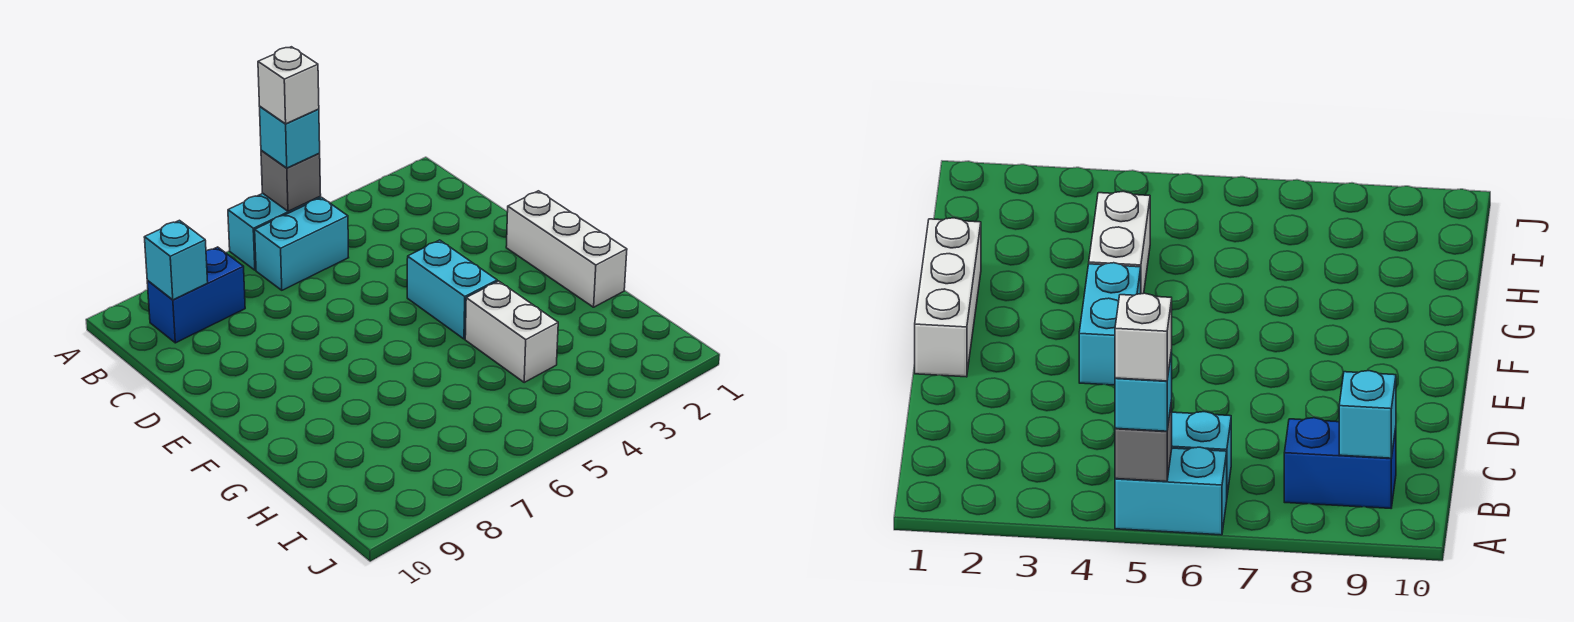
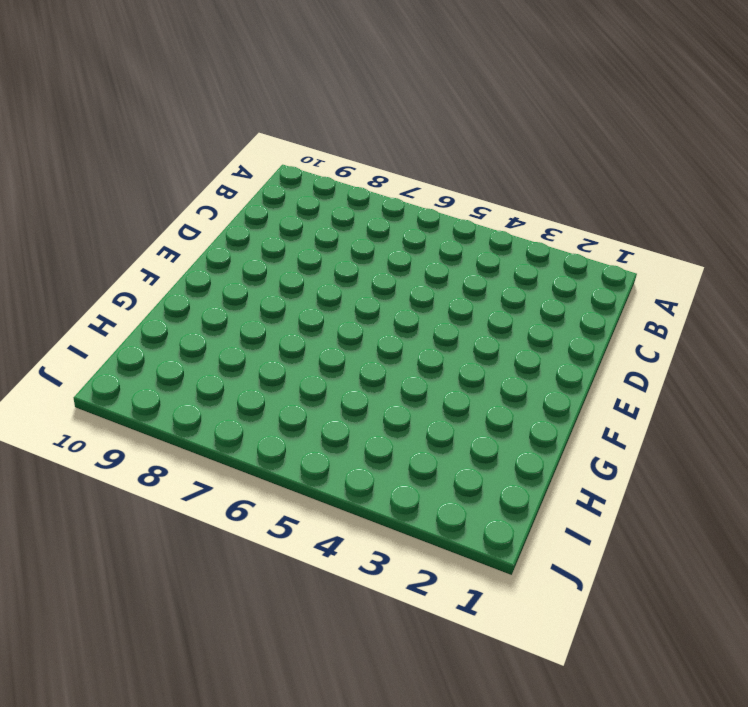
none -> cyan 1x2 brick [228,193,321,270]
none -> cyan 1x2 brick [255,198,349,290]

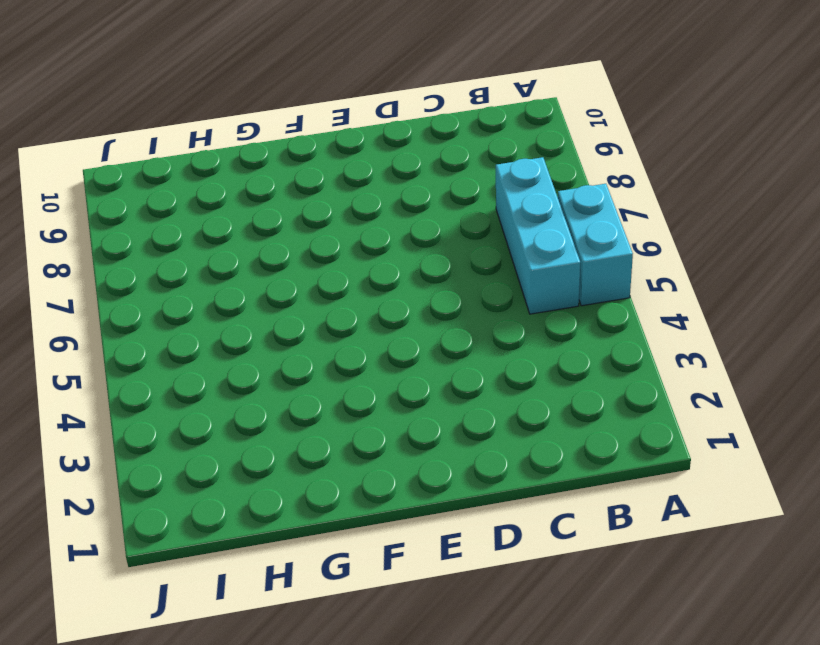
cyan 1x3 brick [496,157,580,314] -> cyan 1x2 brick [255,198,349,290]
none -> blue 1x2 brick [147,247,245,343]
none -> white 1x3 brick [506,191,627,307]

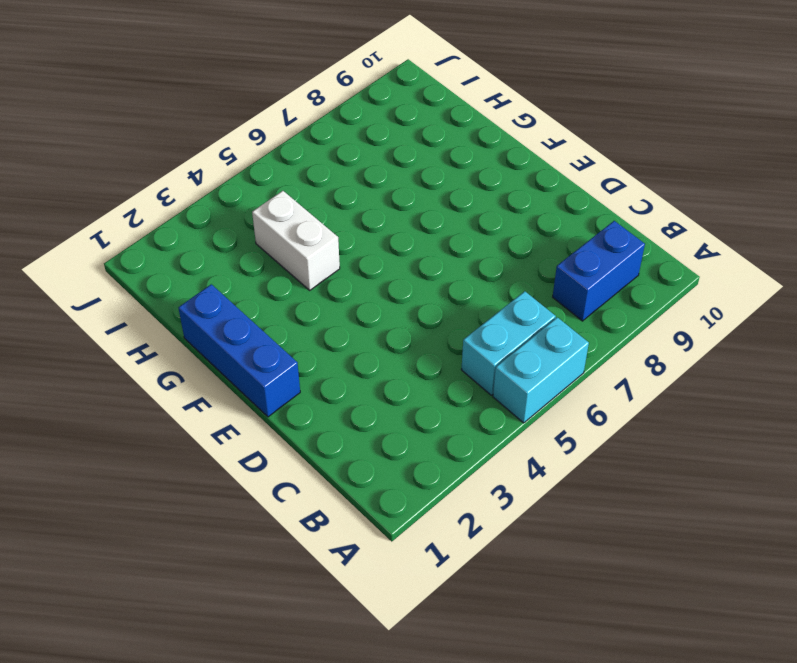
blue 1x3 brick [178,284,300,417] -> white 1x3 brick [506,191,627,307]
none -> cyan 1x2 brick [407,240,497,339]
none -> grey 1x1 brick [261,150,321,211]

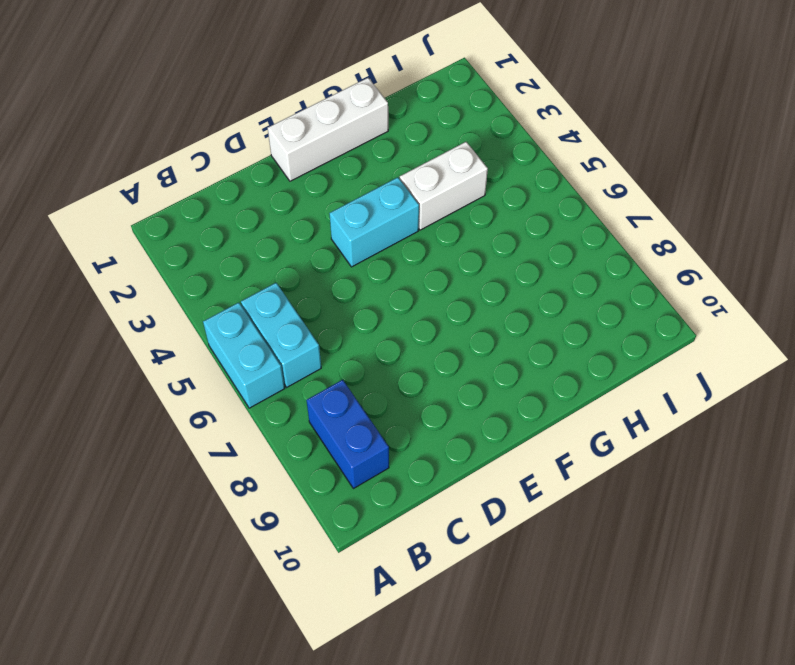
none -> grey 1x1 brick [261,150,321,211]
none -> cyan 1x1 brick [144,220,208,300]

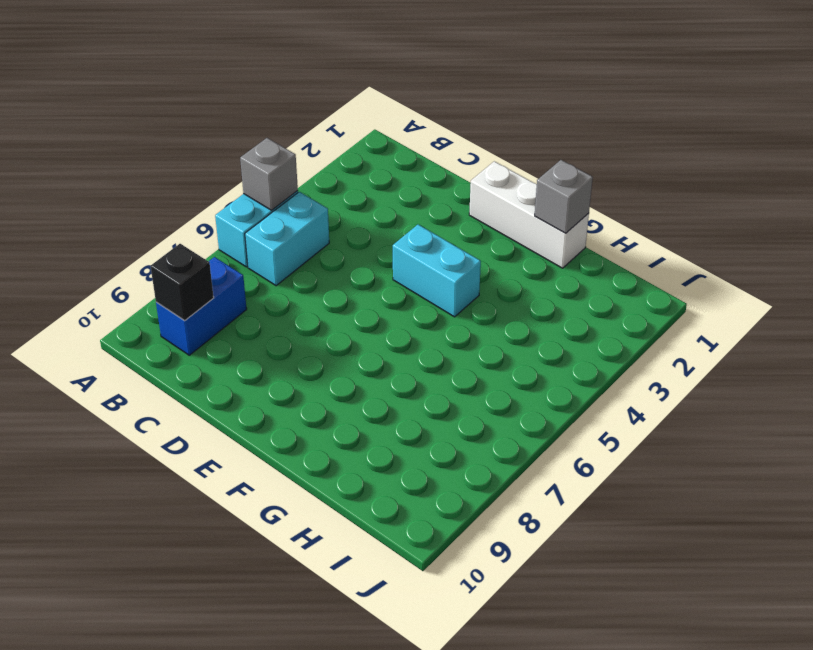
black 1x1 brick [151,244,214,321] -> cyan 1x1 brick [144,220,208,300]
grey 1x1 brick [535,160,593,233] -> none
none -> white 1x2 brick [465,281,558,382]
none -> cyan 1x1 brick [260,107,320,168]

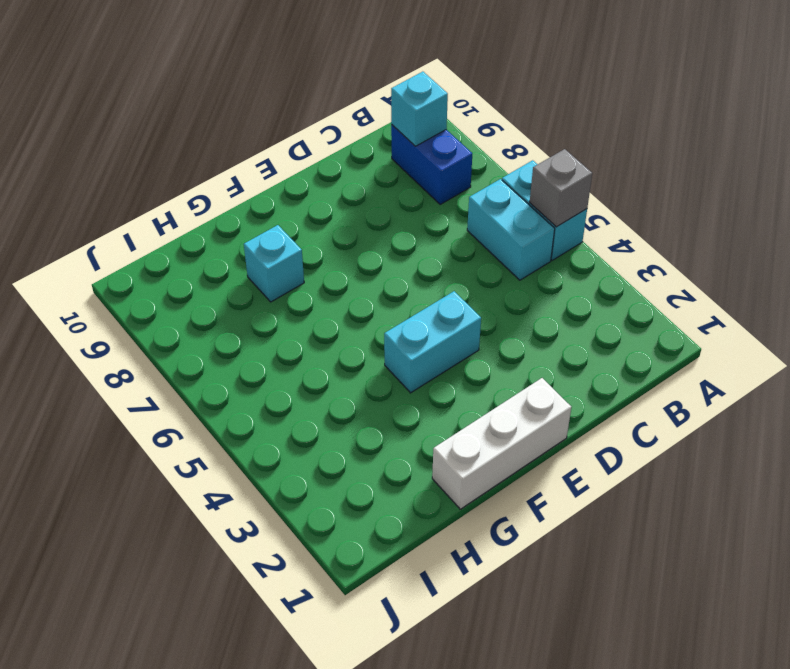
cyan 1x1 brick [244,225,304,302] -> cyan 1x1 brick moved to [260,107,320,168]
none -> white 1x2 brick [465,281,558,382]
none -> white 1x1 brick [258,47,319,124]

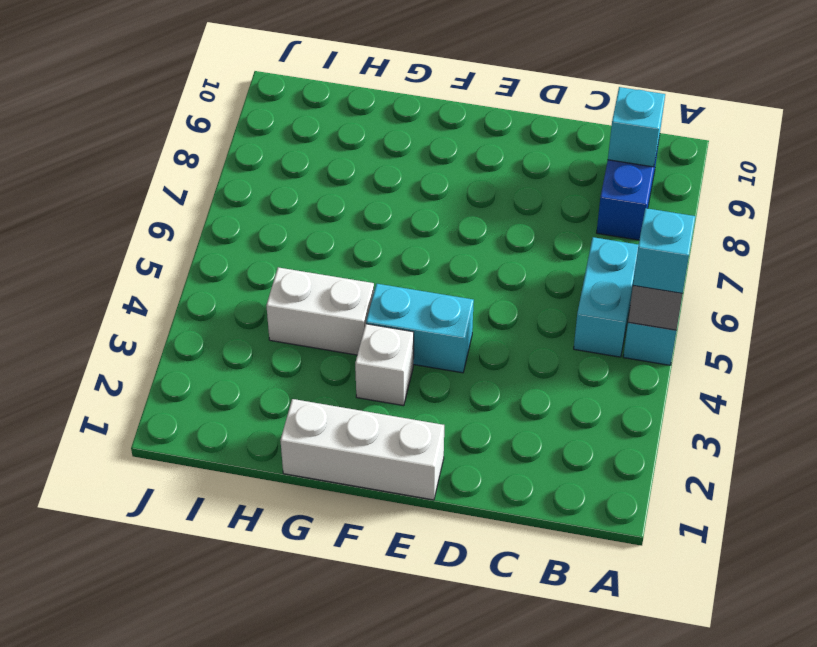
white 1x1 brick [355,324,414,406] -> white 1x1 brick moved to [258,47,319,124]

